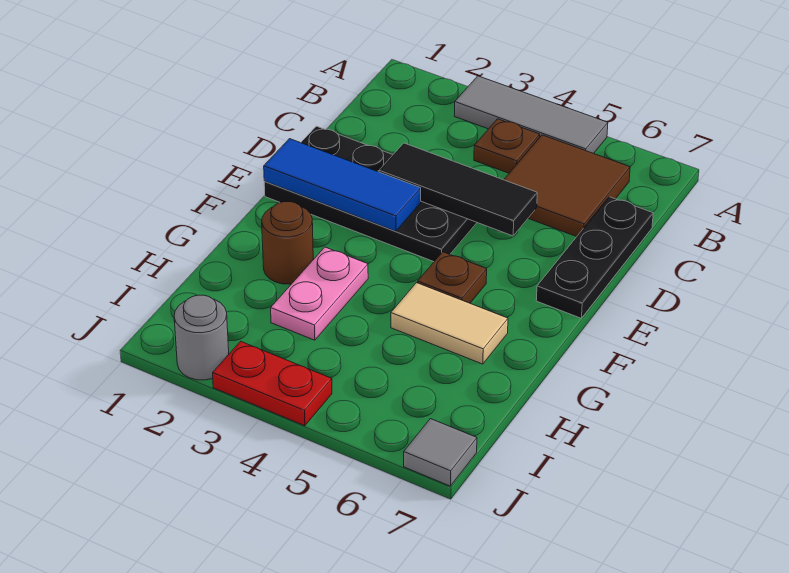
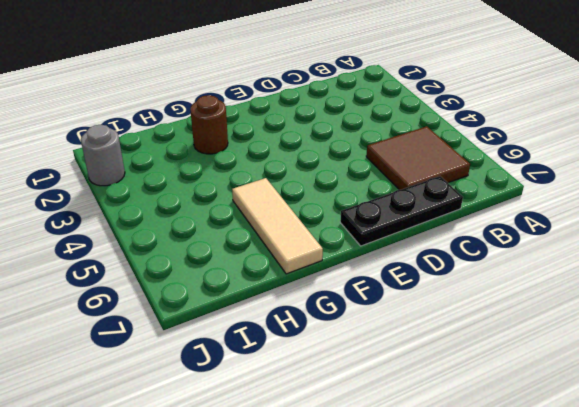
tan 1x3 tile [232,178,323,274] -> tan 1x2 tile [391,283,508,364]
none -> grey 1x3 tile [454,76,608,154]
none -> brown 1x1 plate [474,119,540,173]
none -> black 2x4 plate [264,126,477,262]

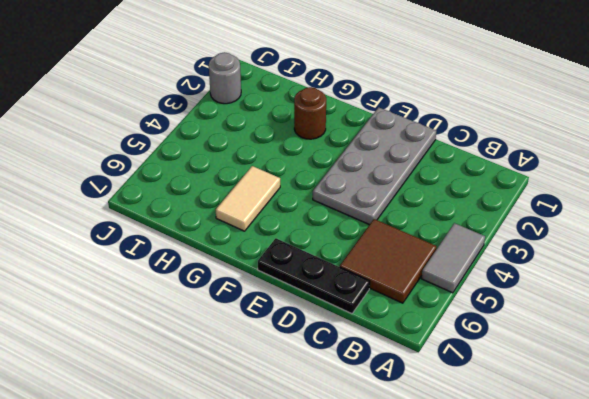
grey 1x2 tile [421,223,485,293] -> grey 1x3 tile [454,76,608,154]
grey 2x4 plate [313,107,436,225] -> black 2x4 plate [264,126,477,262]
none -> brown 1x1 plate [474,119,540,173]
none -> brown 1x1 plate [418,252,487,303]
none -> pink 1x2 plate [271,247,368,340]

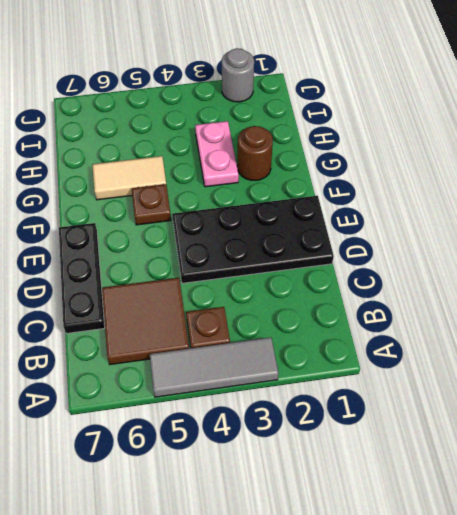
none -> red 1x2 plate [213,341,332,426]
none -> grey 1x1 tile [404,419,477,486]
none -> black 1x3 tile [379,143,537,236]

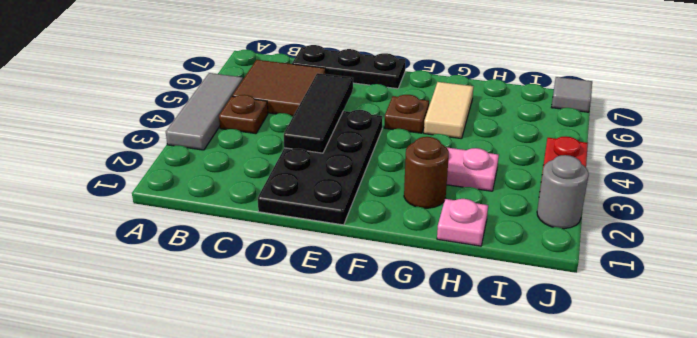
pink 1x1 plate [437,199,488,246] -> none
none -> blue 1x3 tile [264,139,421,231]

